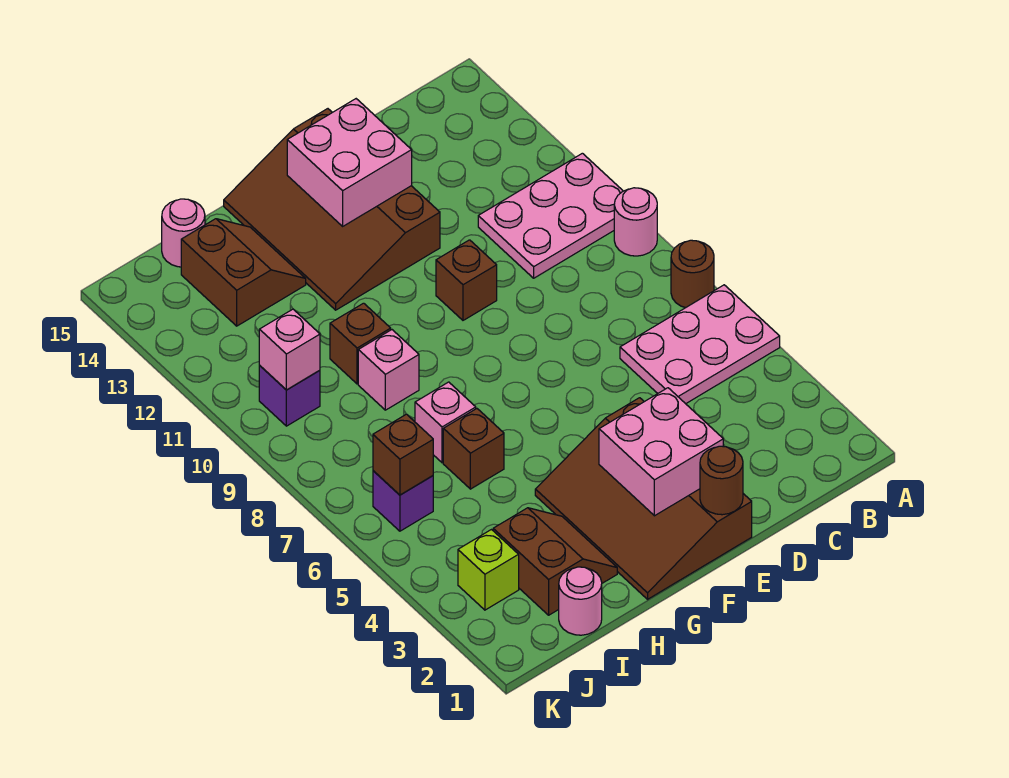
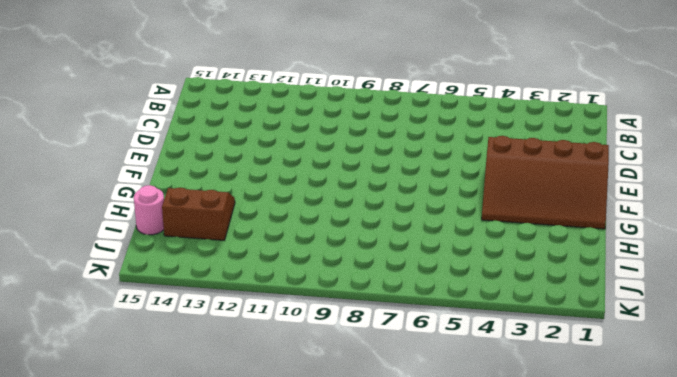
none -> pink 2x3 plate [620,285,780,404]
none -> brown 1x1 round brick [671,240,714,308]
none -> pink 1x1 round brick [614,188,657,256]

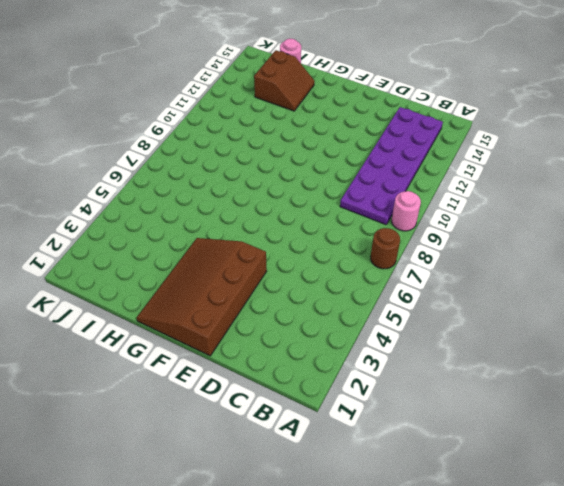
purple 2x6 plate [340,107,443,225] -> pink 2x3 plate [478,153,623,278]
none -> pink 2x3 plate [620,285,780,404]
none -> brown 1x1 brick [436,240,497,320]
none -> brown 3x4 slope [224,109,440,310]

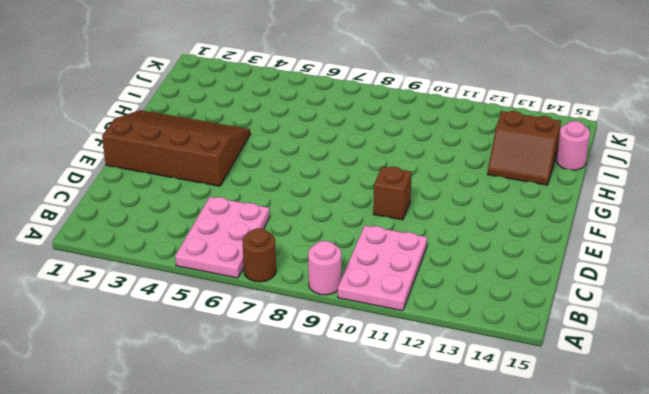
none -> brown 3x4 slope [224,109,440,310]
none -> brown 2x2 slope [493,508,617,615]
none -> brown 1x1 brick [443,409,504,489]

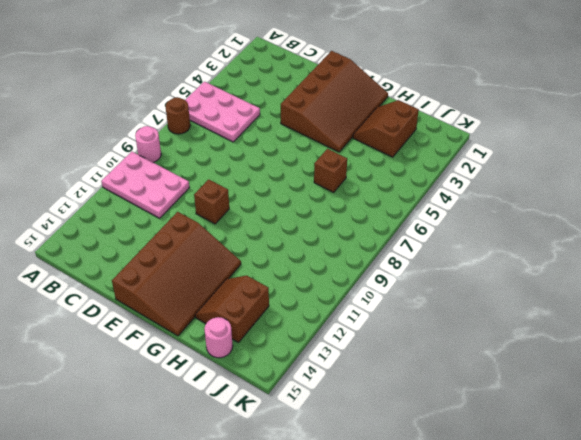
none -> pink 1x1 brick [415,382,476,463]
none -> pink 1x1 brick [358,330,419,410]
none -> brown 1x1 brick [330,303,391,384]

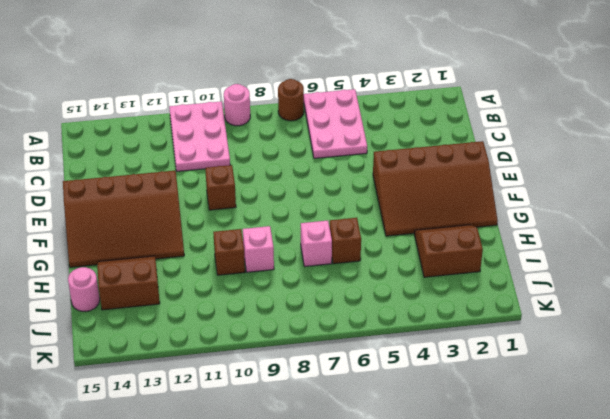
none -> pink 1x1 round brick [559,567,602,635]
none -> lime 1x1 brick [458,530,519,610]
none -> purple 1x1 brick [373,471,433,531]

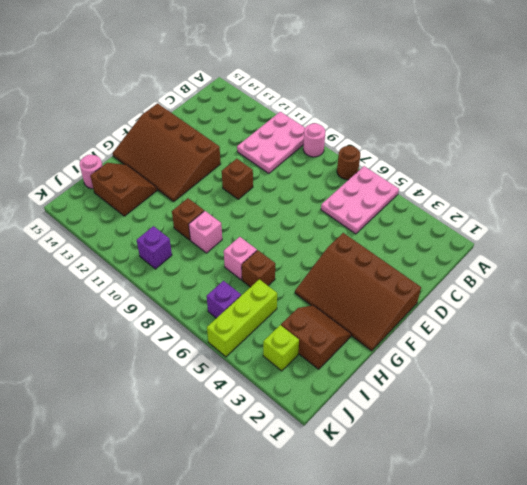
lime 1x3 brick [207,279,277,357] -> none
none -> pink 1x1 round brick [559,567,602,635]
none -> brown 1x1 round brick [700,446,743,515]
none -> pink 2x2 brick [599,388,723,516]

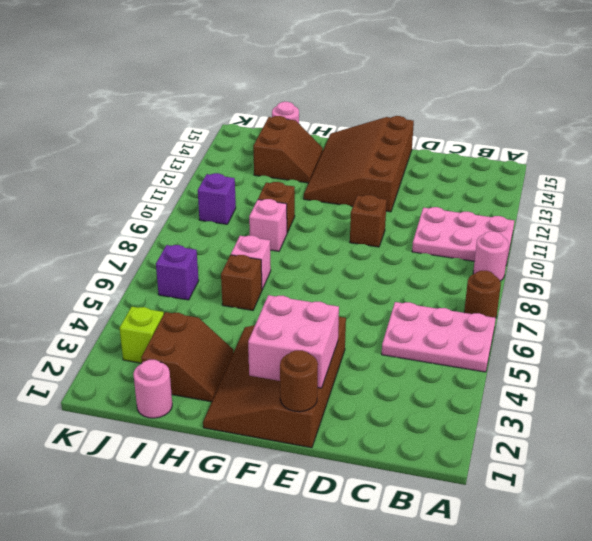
none -> pink 2x2 brick [287,99,412,226]
none -> brown 1x1 brick [373,414,433,495]
none -> pink 1x1 brick [259,309,320,390]

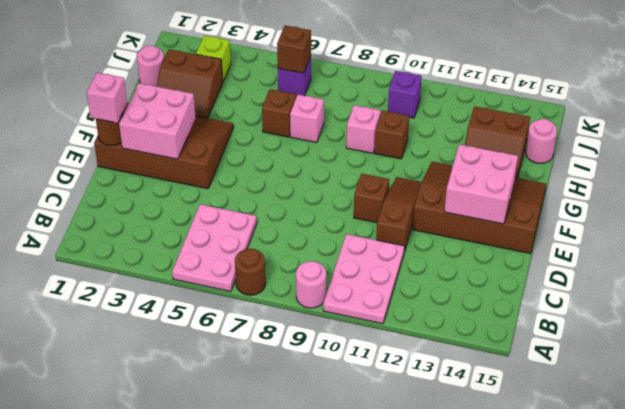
brown 1x3 slope [376,177,422,251] -> none
pink 1x1 brick [87,73,127,123] -> pink 1x1 brick moved to [259,309,320,390]

